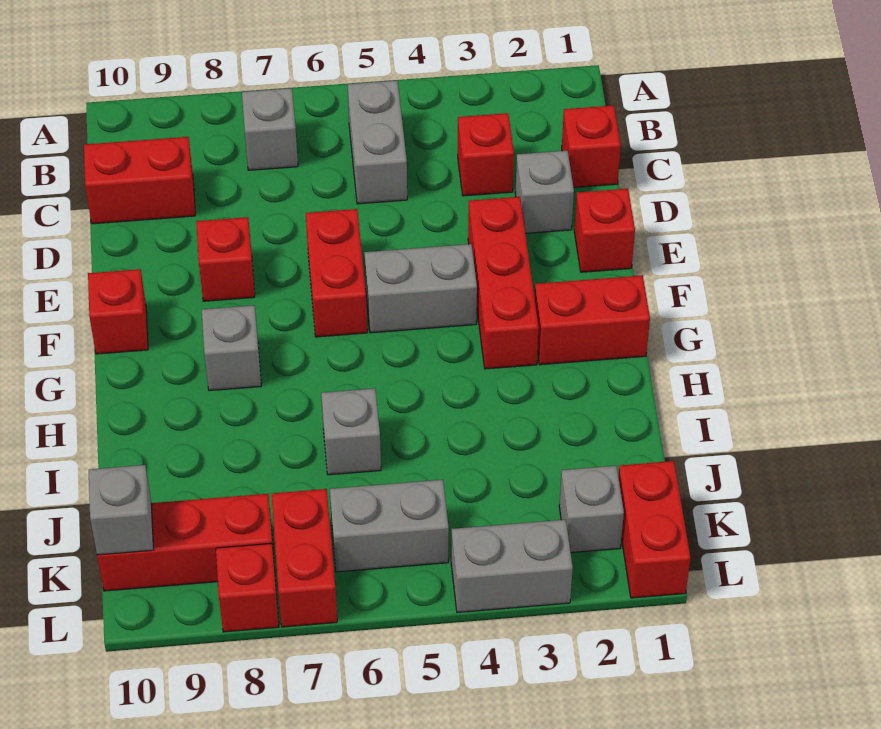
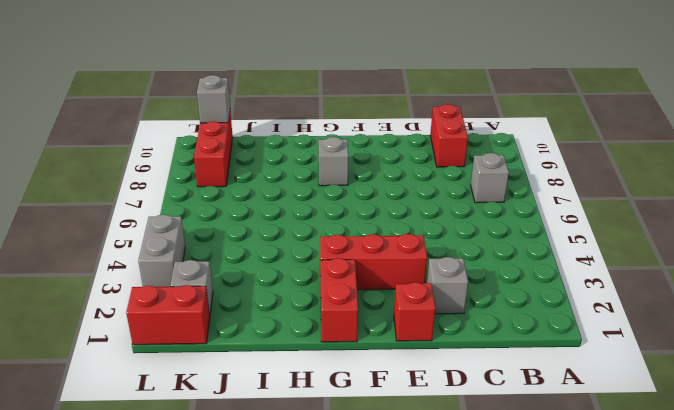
none -> grey 1x2 brick [347,80,407,204]
none -> red 1x1 brick [562,105,621,188]
none -> red 1x1 brick [458,113,514,196]

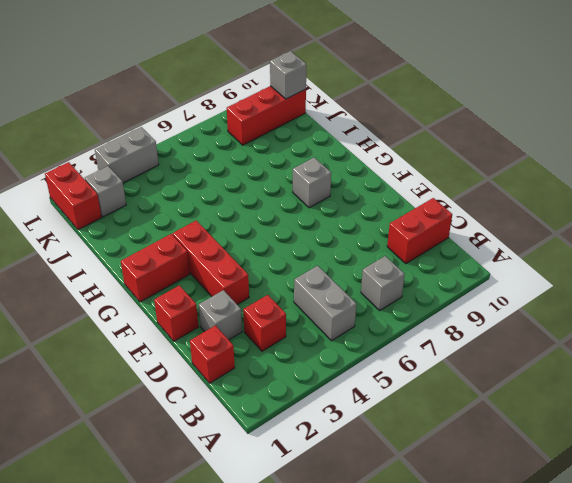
none -> red 1x2 brick [306,209,367,337]
none -> red 1x1 brick [196,217,255,301]
none -> grey 1x2 brick [364,244,477,333]

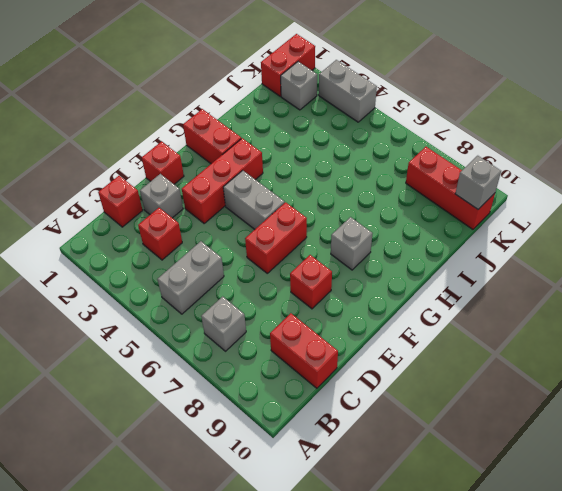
none -> red 1x1 brick [88,269,148,354]
none -> grey 1x1 brick [321,388,381,475]
none -> grey 1x2 brick [330,480,449,572]

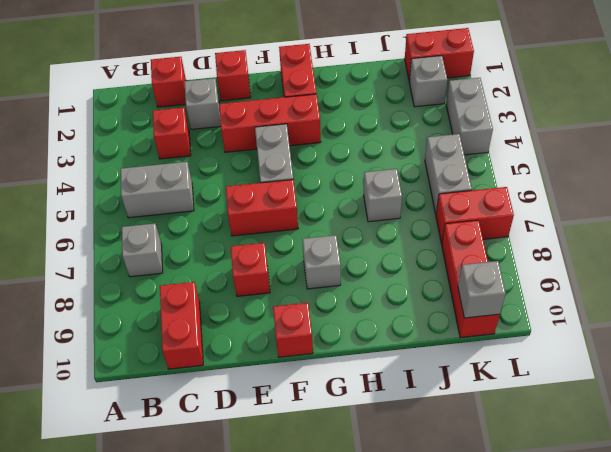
none -> red 1x1 brick [216,544,279,632]

